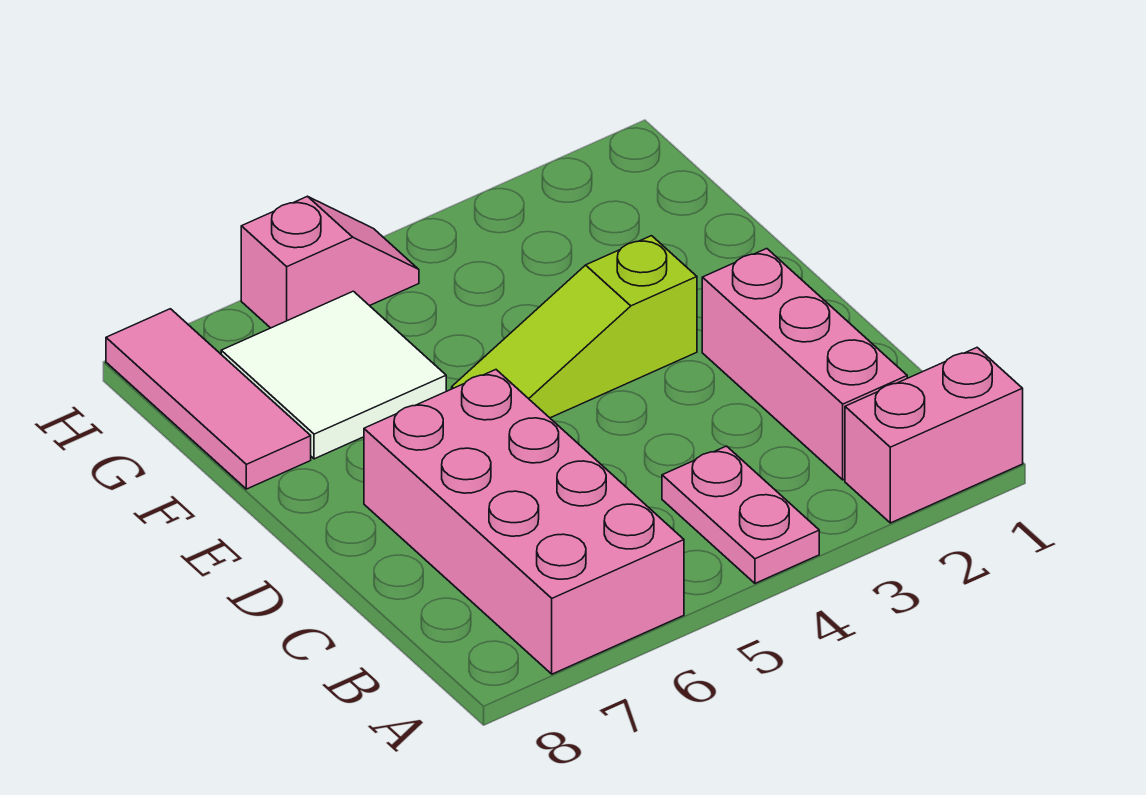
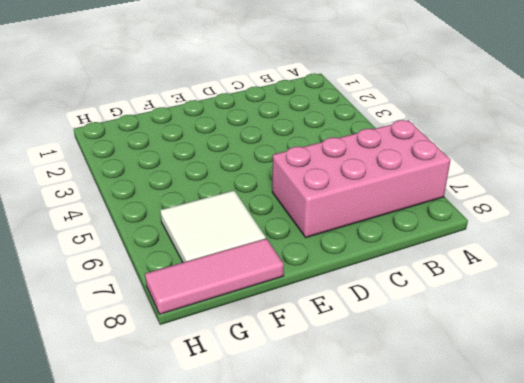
none -> pink 1x2 brick [845,348,1023,523]
none -> pink 1x2 plate [662,446,819,583]

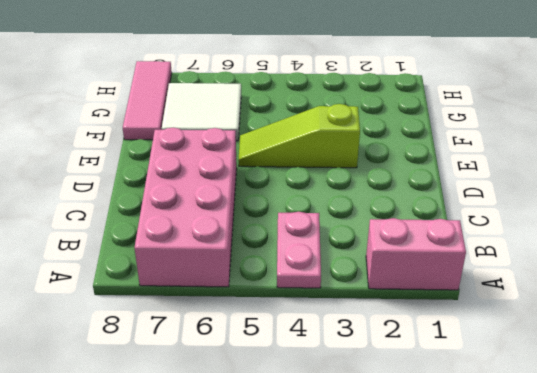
none -> pink 1x3 brick [702,249,907,480]
none -> pink 1x2 slope [241,196,419,328]

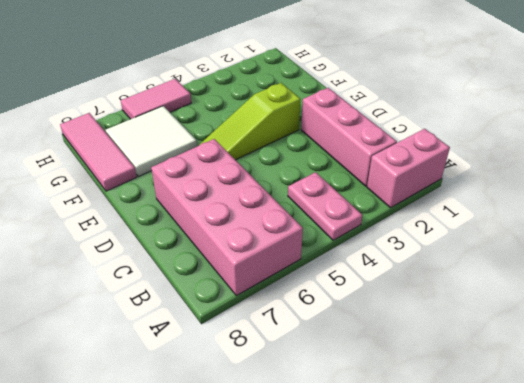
pink 1x2 tile [121,79,191,119] -> pink 1x2 slope [241,196,419,328]

